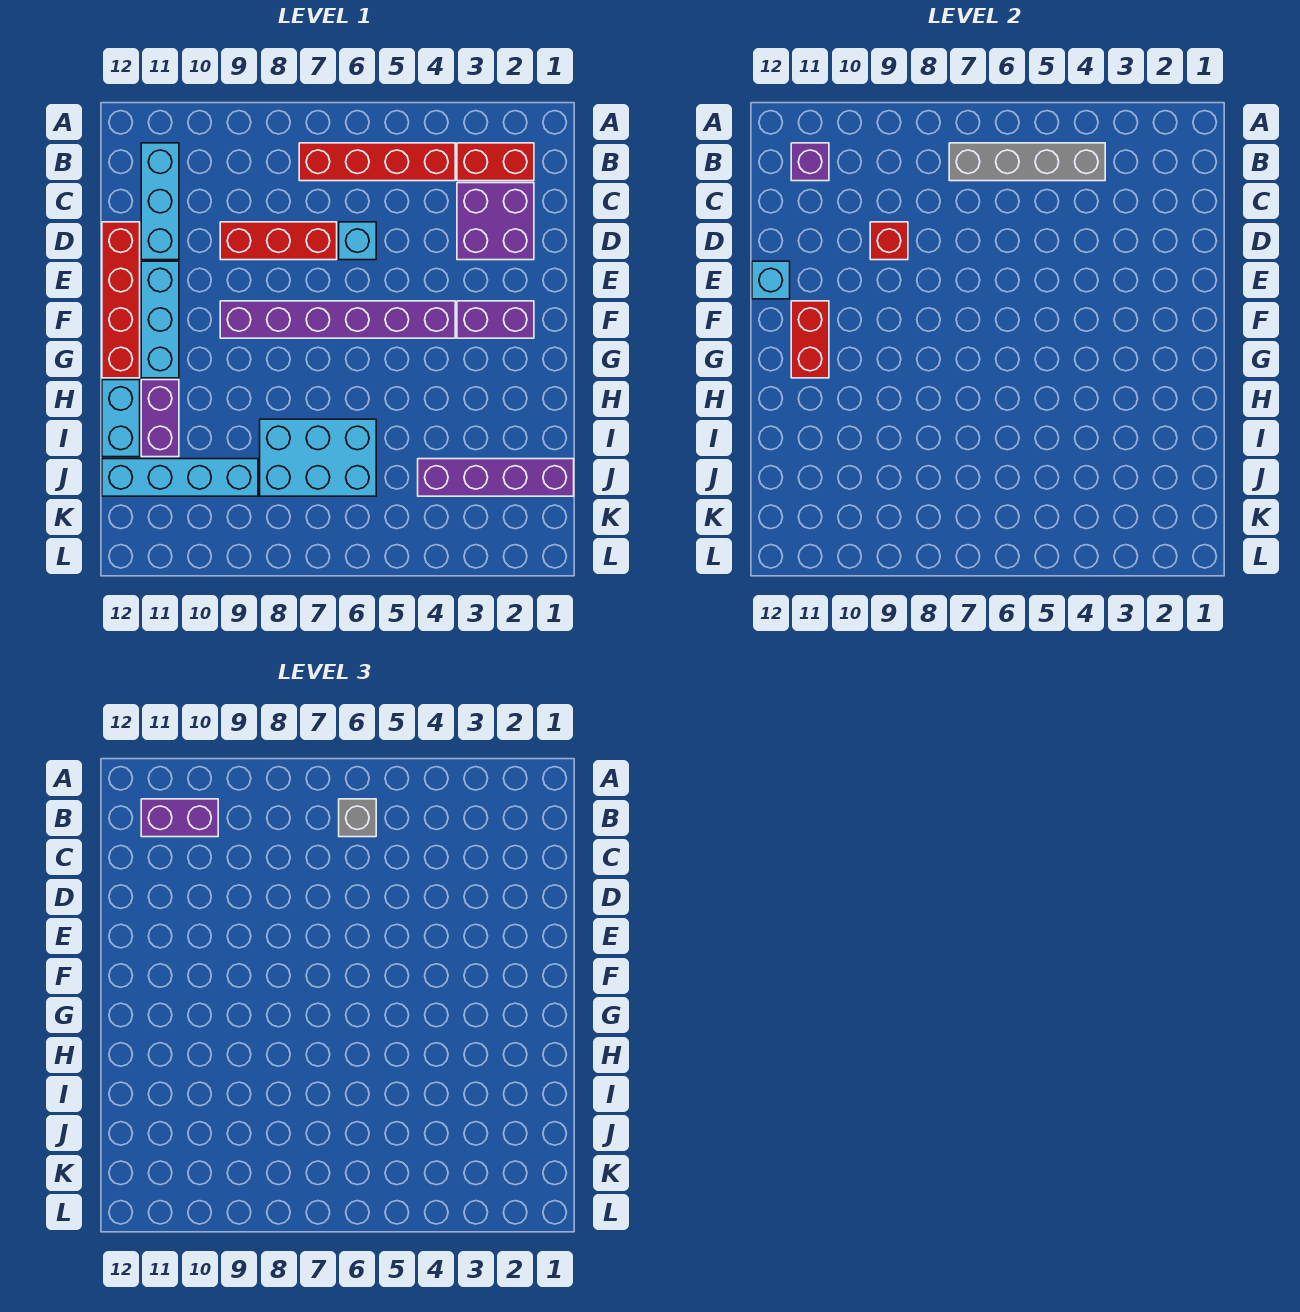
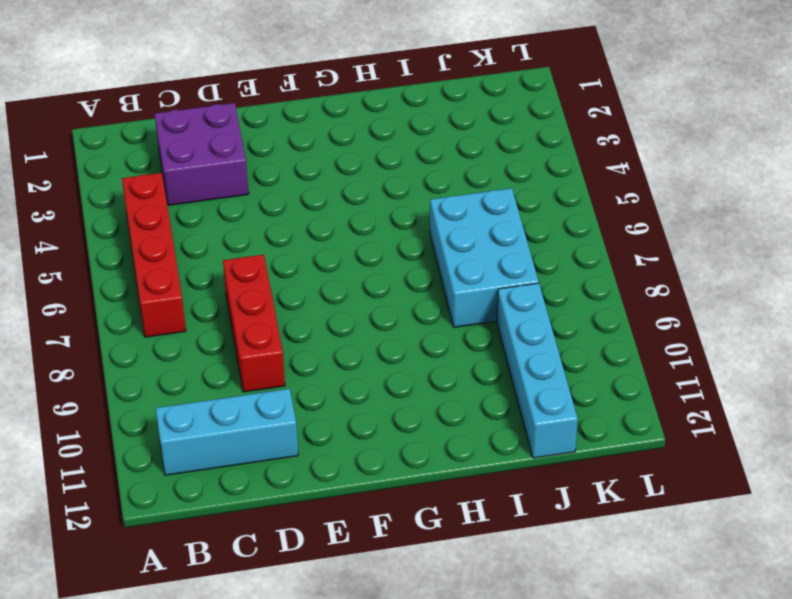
none -> red 1x2 brick [457,143,534,181]
none -> cyan 1x1 brick [339,222,376,260]
none -> red 1x4 brick [102,222,140,378]

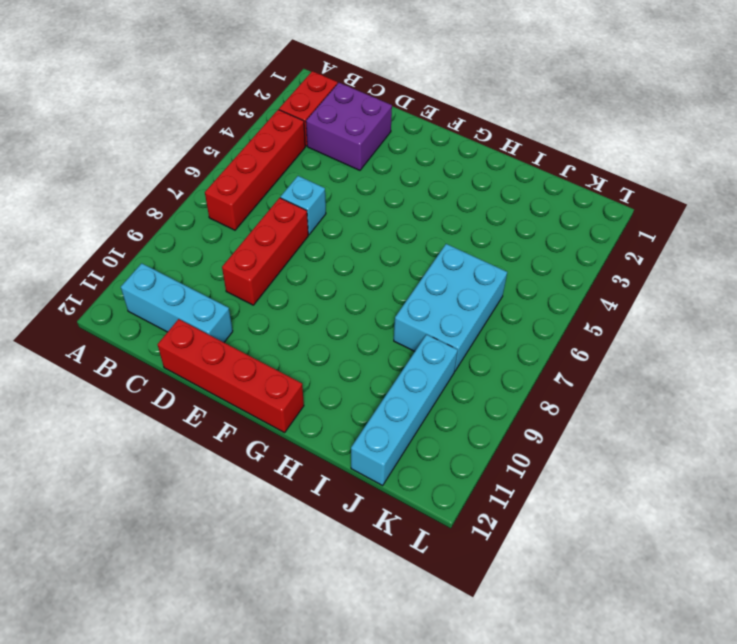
none -> cyan 1x3 brick [141,261,179,378]
none -> purple 1x2 brick [457,301,534,338]
none -> purple 1x6 brick [220,301,455,338]

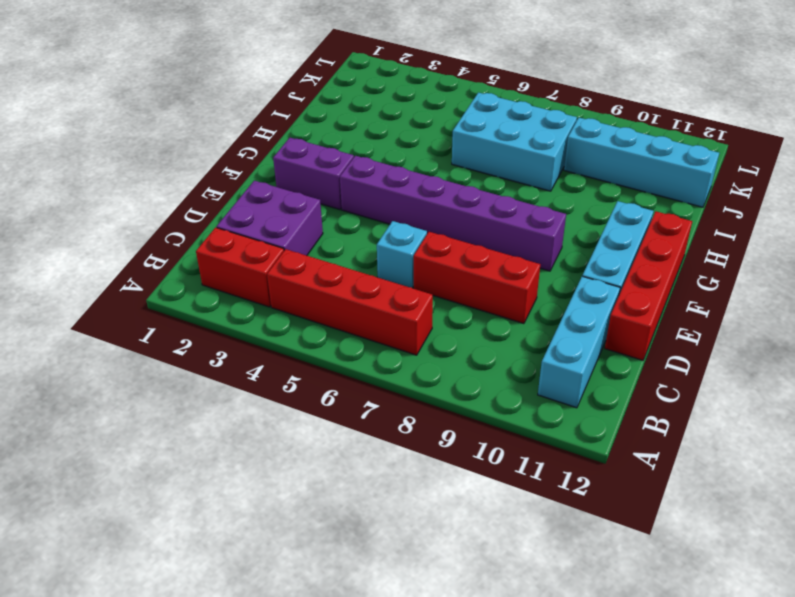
none -> purple 1x2 brick [141,380,179,457]
none -> cyan 1x2 brick [102,380,140,457]
none -> purple 1x4 brick [418,459,574,496]

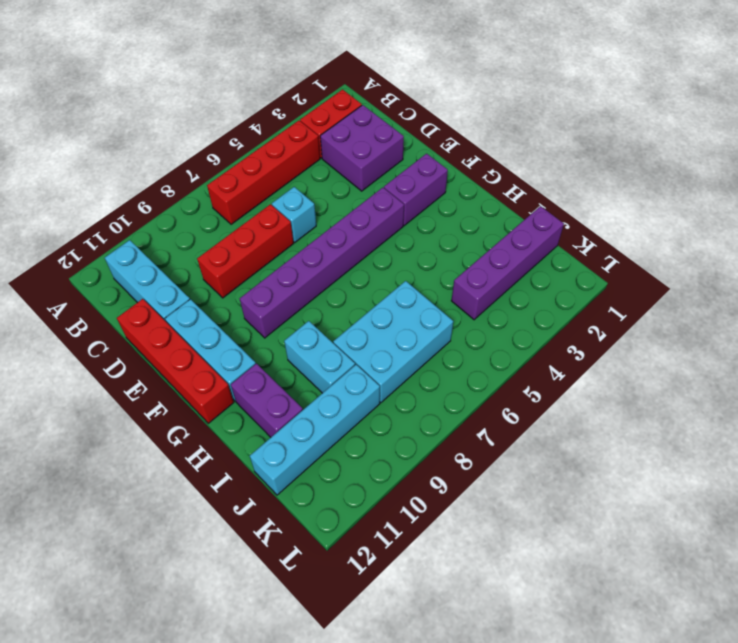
cyan 1x2 brick [284,321,355,393] -> cyan 1x2 brick moved to [102,380,140,457]
none -> grey 1x4 brick [949,143,1105,181]
none -> purple 1x1 brick [791,143,829,181]
none -> red 1x1 brick [870,222,908,260]

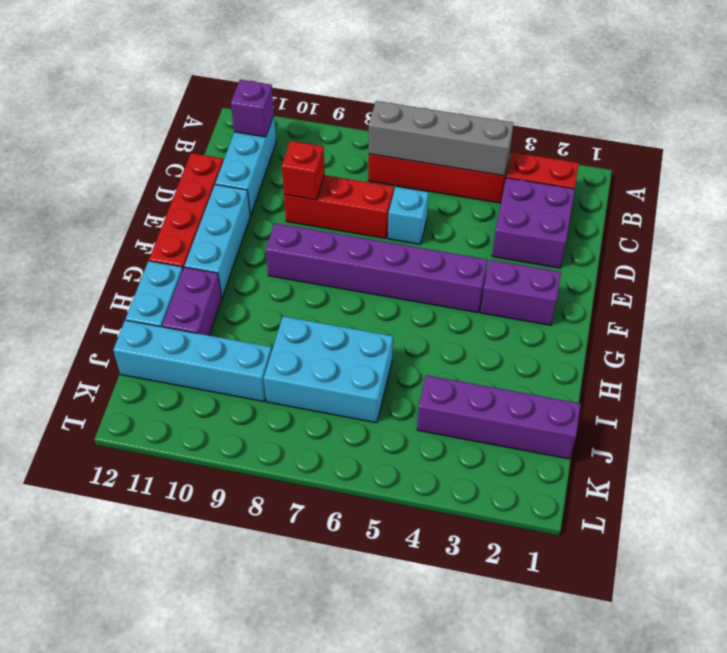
none -> cyan 1x1 brick [752,261,790,299]
none -> red 1x2 brick [791,301,829,378]
none -> grey 1x1 brick [339,799,376,837]

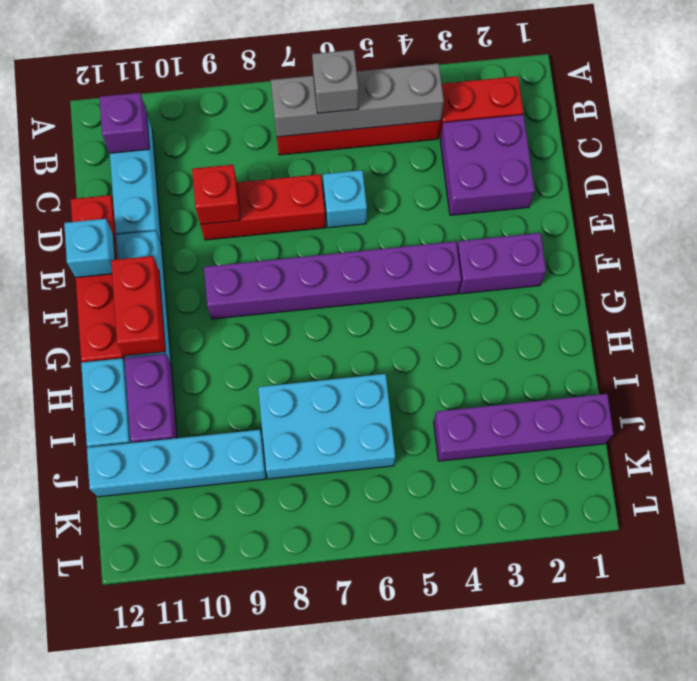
none -> purple 1x2 brick [141,799,218,837]

